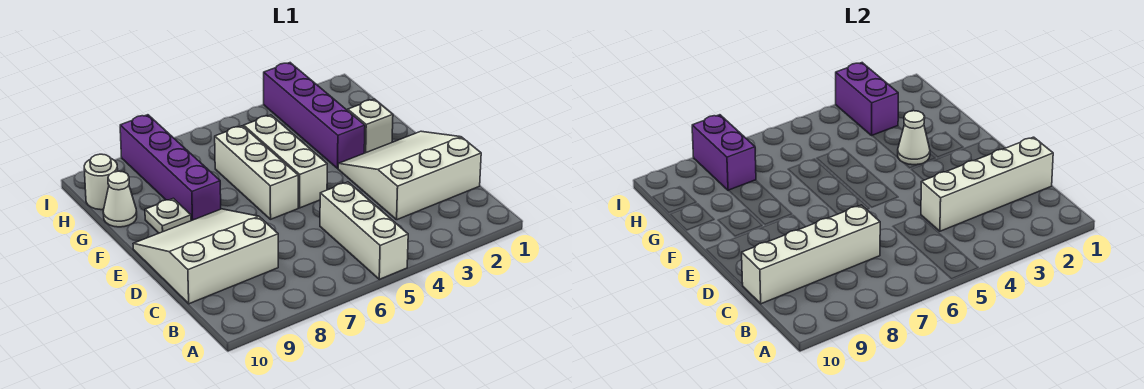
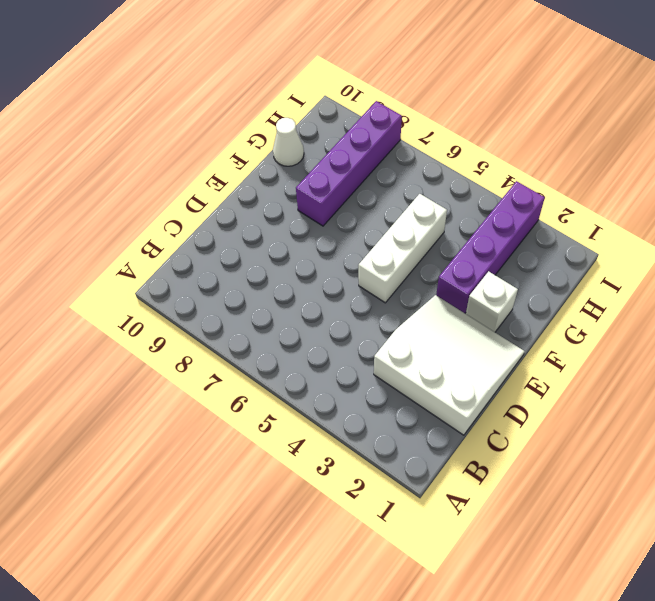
none -> white 1x3 brick [320,182,408,279]
none -> white 3x3 slope [133,209,278,304]
none -> white 1x3 brick [215,126,298,219]

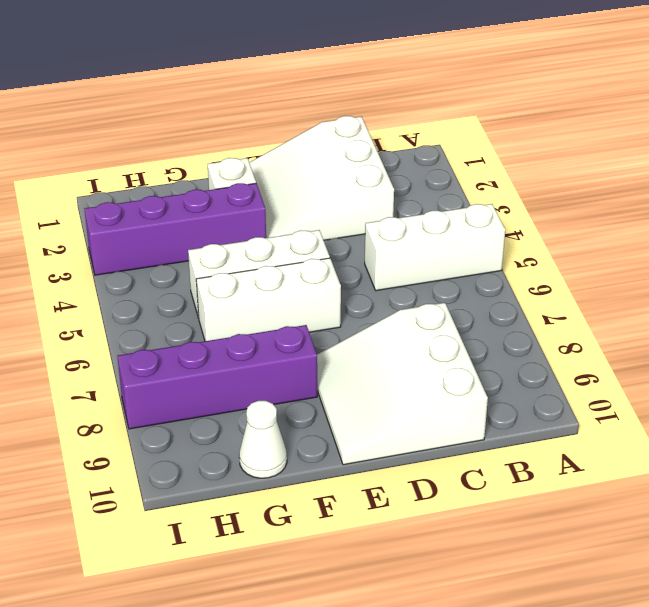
none -> white 1x1 plate [145,198,191,233]
none -> white 1x1 round brick [84,154,118,210]
none -> white 1x4 brick [921,137,1053,231]

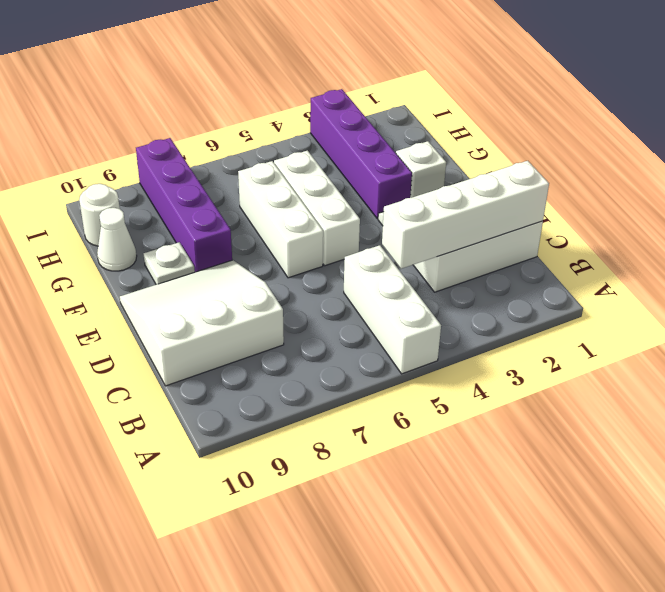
none -> white 1x4 brick [742,205,880,304]
none -> white 1x1 cone [898,111,930,165]
none -> purple 1x2 brick [836,63,898,135]

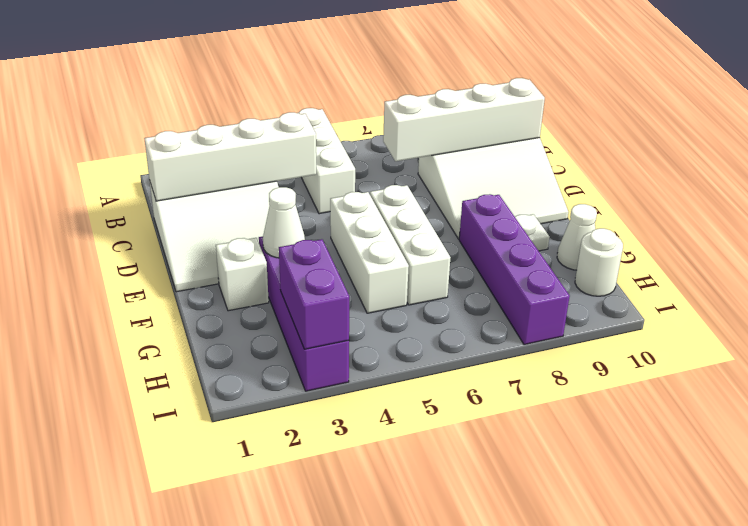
none -> purple 1x2 brick [692,115,756,191]

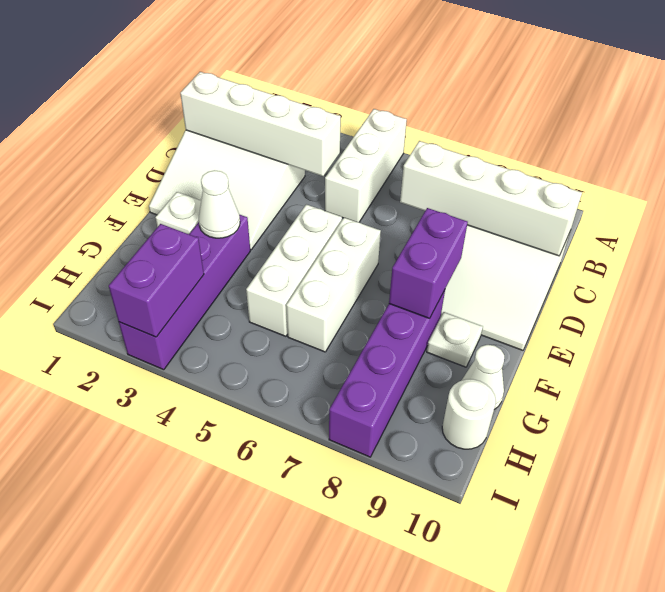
purple 1x2 brick [389,208,468,318] -> purple 1x2 brick moved to [692,115,756,191]

